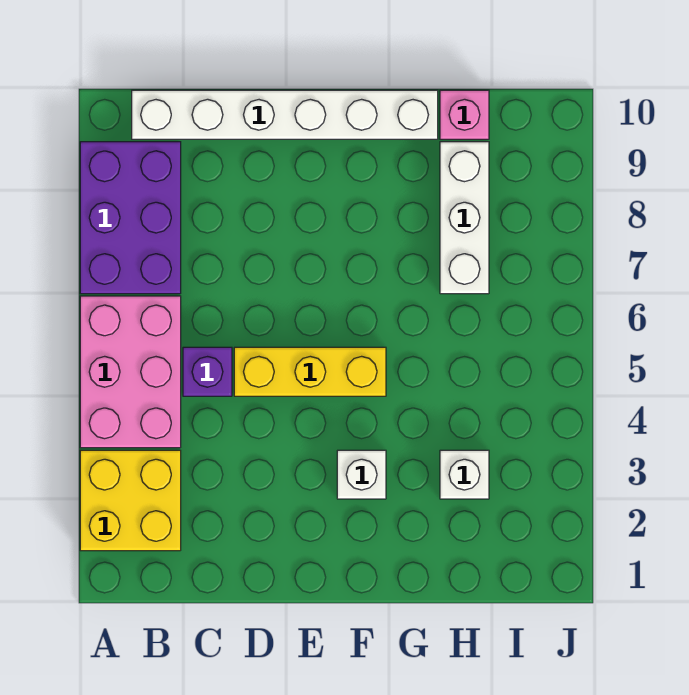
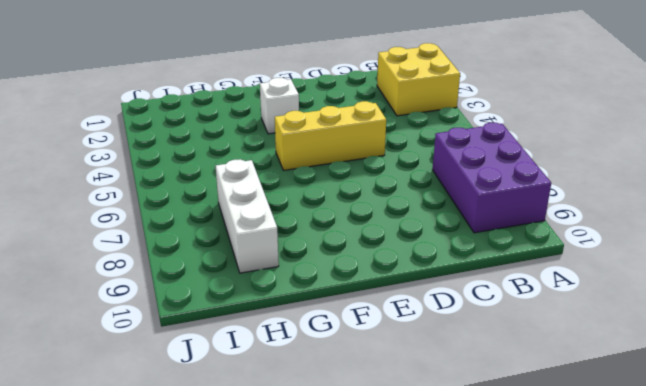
none -> pink 2x3 brick [80,296,181,448]
none -> white 1x6 brick [132,90,438,139]

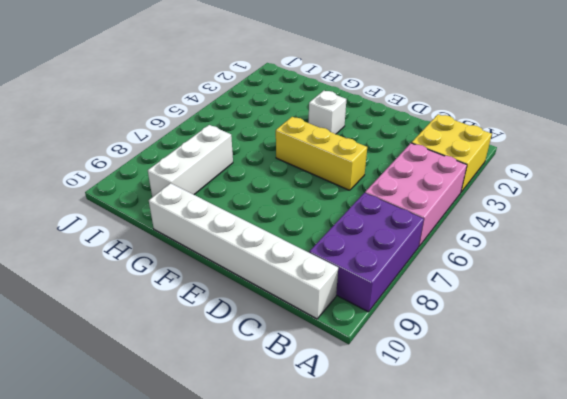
none -> purple 1x1 brick [183,347,232,396]
none -> white 1x1 brick [440,450,489,499]

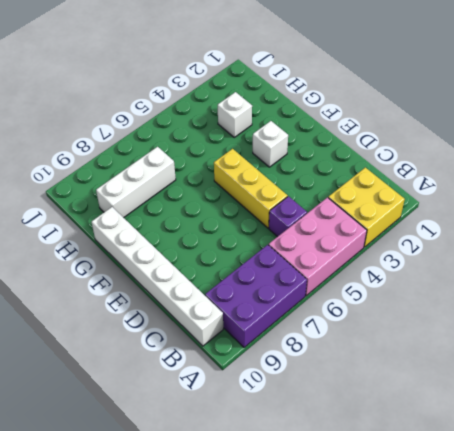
none -> pink 1x1 brick [440,90,489,139]

